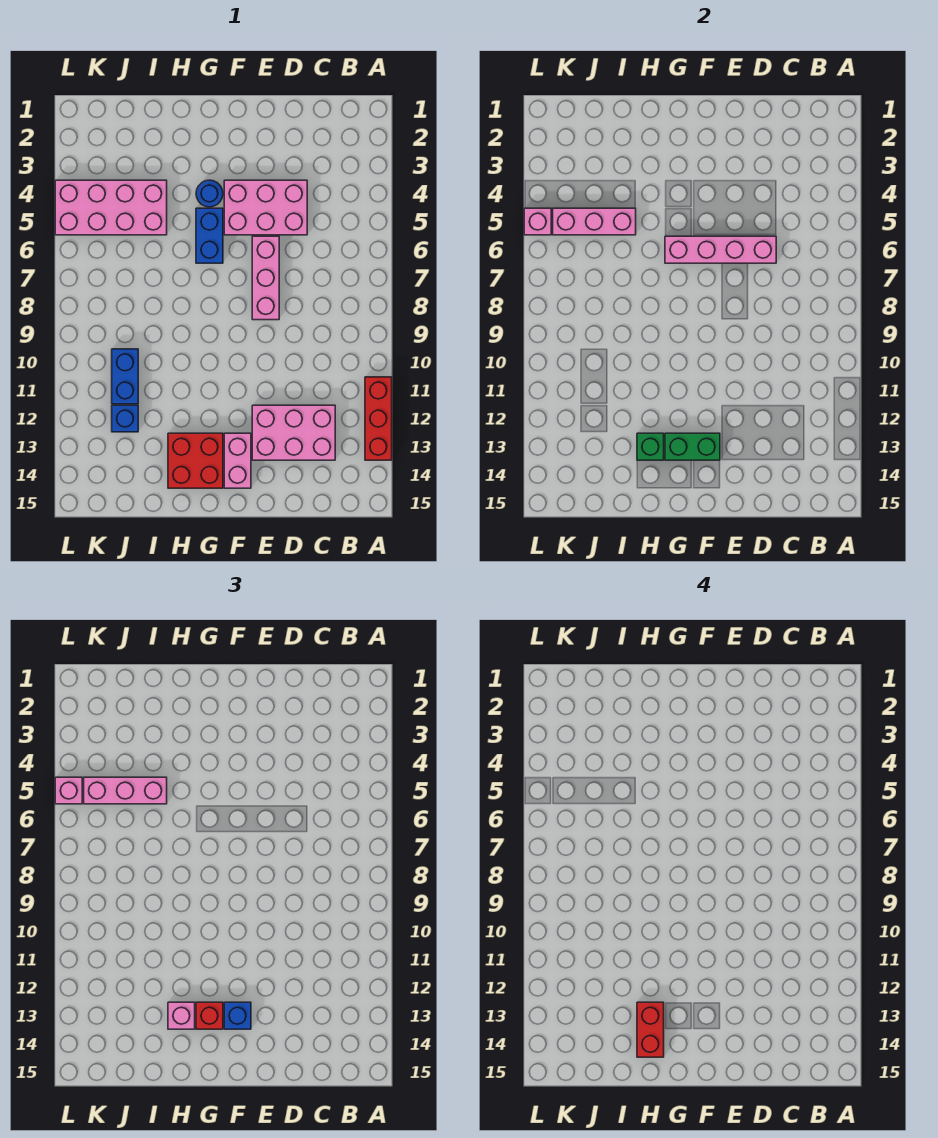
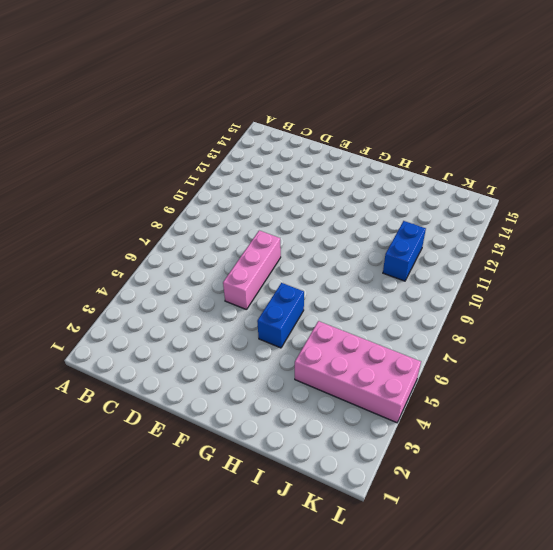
none -> red 1x3 brick [365,377,392,460]
none -> pink 2x3 brick [252,405,335,460]
none -> pink 2x3 brick [224,180,307,235]

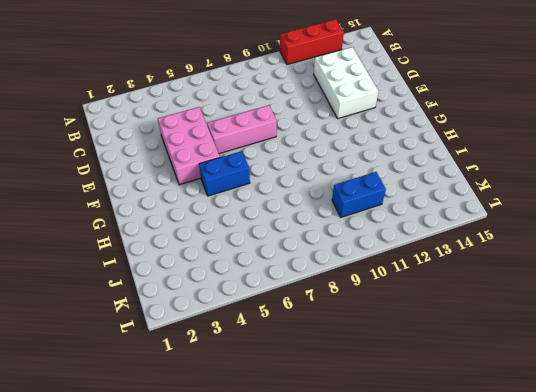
white 2x3 brick [314,47,379,119] -> pink 2x3 brick [252,405,335,460]
none -> pink 1x2 brick [224,433,251,488]
none -> blue 1x1 round brick [196,180,223,207]
none -> red 2x2 brick [168,433,223,488]

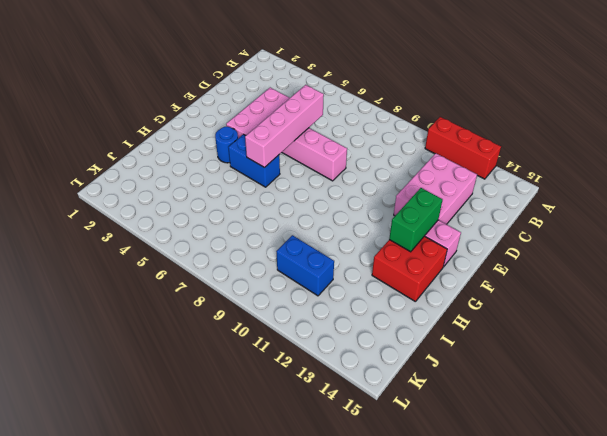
none -> pink 2x4 brick [55,180,167,235]
none -> blue 1x1 brick [112,405,138,432]
none -> green 1x1 brick [637,433,664,460]

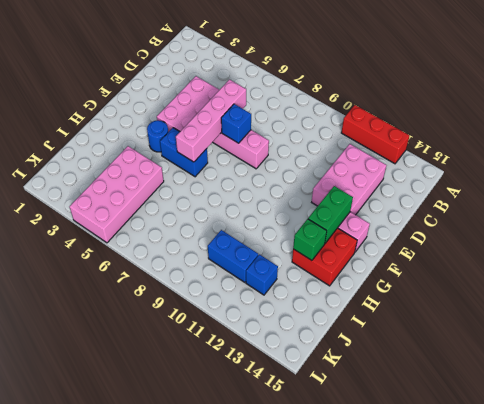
blue 1x1 brick [221,104,251,143] -> blue 1x1 brick moved to [224,1002,251,1029]
none -> pink 1x3 brick [553,208,636,235]
none -> pink 1x1 brick [524,208,551,235]
none -> red 1x1 brick [196,1002,223,1029]

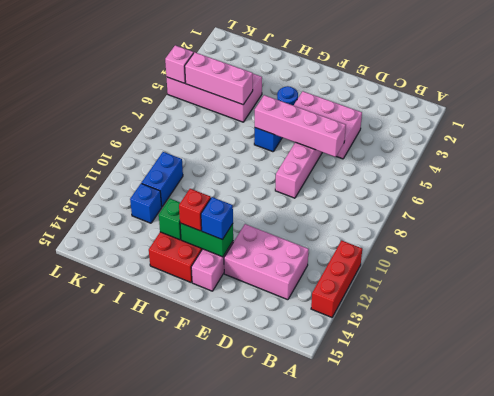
none -> pink 1x1 brick [168,1002,195,1029]
none -> pink 1x3 brick [84,777,167,804]
none -> pink 1x1 brick [55,777,82,804]

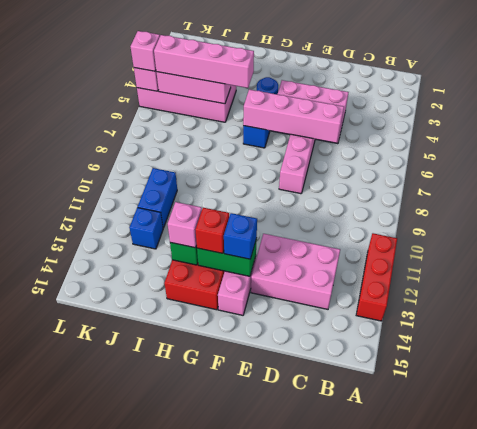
pink 1x4 brick [154,35,254,88] -> pink 1x3 brick [84,777,167,804]
none -> red 1x2 brick [637,1002,664,1057]

